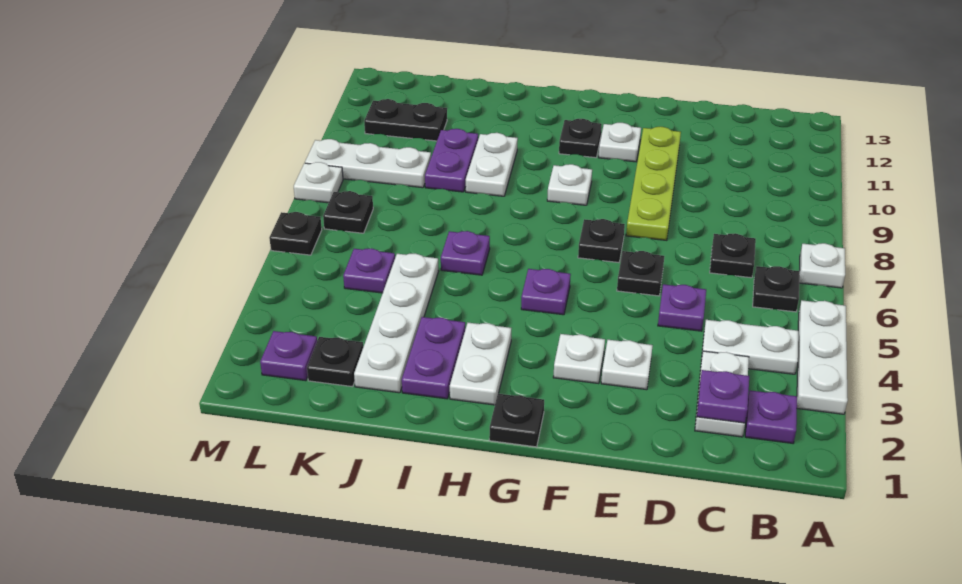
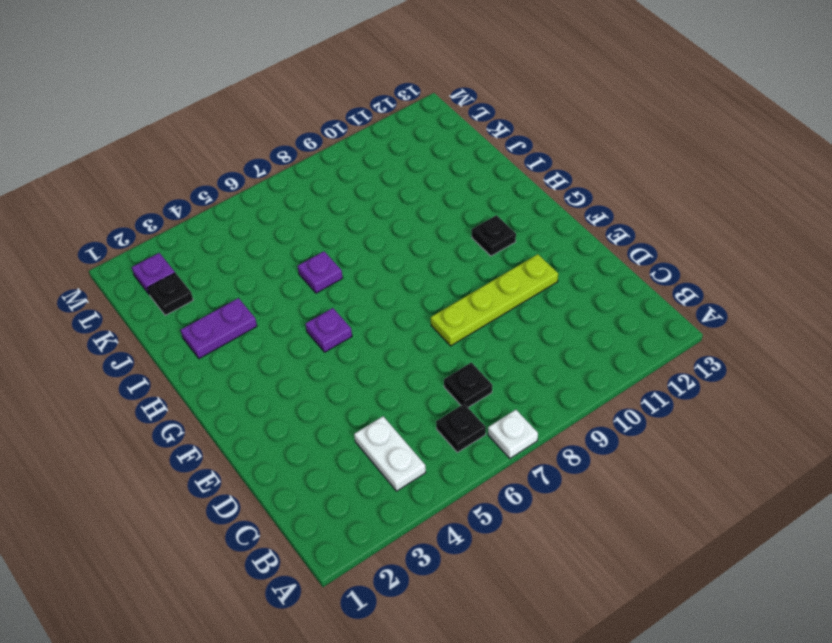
none -> white 1x3 plate [797,300,848,414]
none -> purple 1x1 plate [745,390,797,443]
none -> white 1x2 plate [695,351,749,437]
none -> purple 1x1 plate [658,284,706,331]

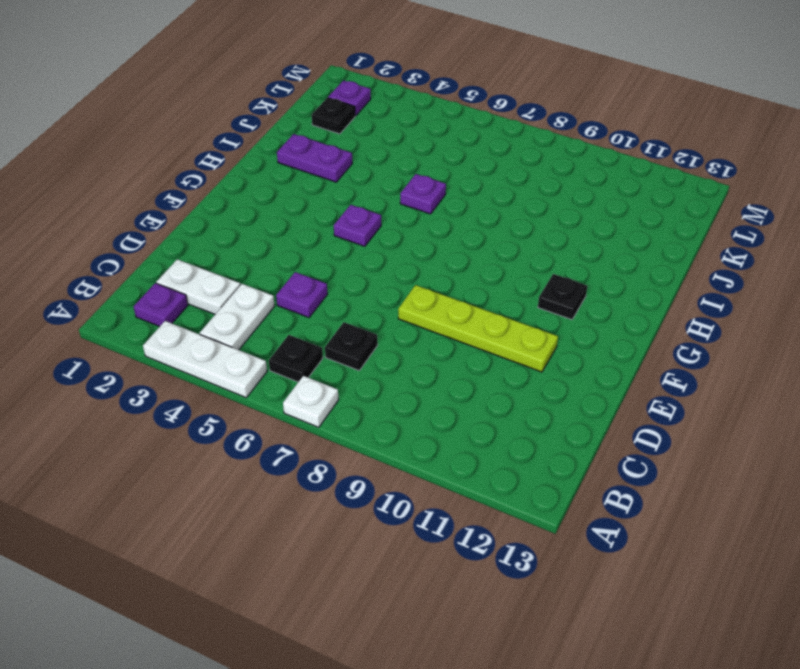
none -> white 1x1 plate [601,340,653,390]
none -> black 1x1 plate [617,251,664,296]
none -> white 1x1 plate [553,334,605,384]
none -> black 1x1 plate [578,219,625,262]

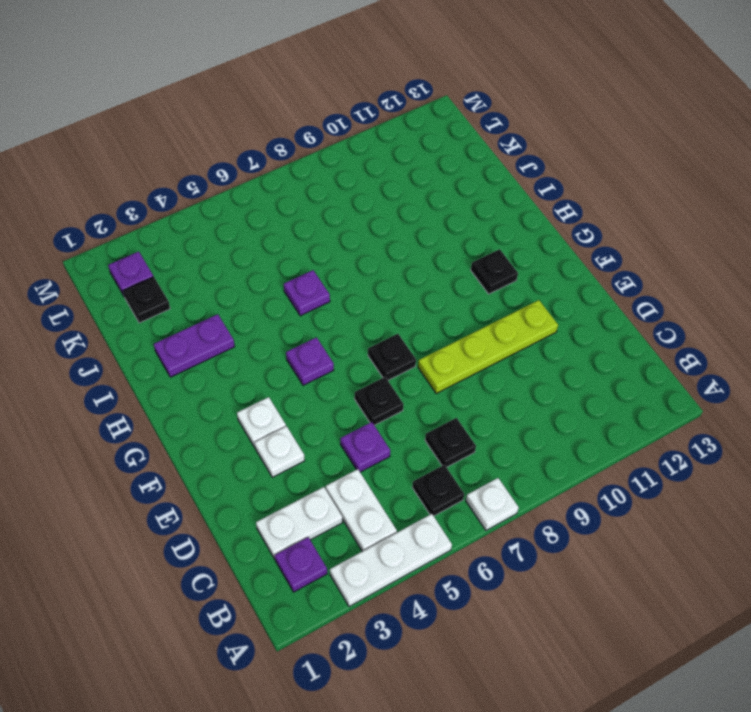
none -> white 1x1 plate [599,123,641,162]
none -> black 1x1 plate [489,394,544,447]
none -> white 1x1 plate [547,164,592,205]
none -> white 1x2 plate [450,323,511,405]

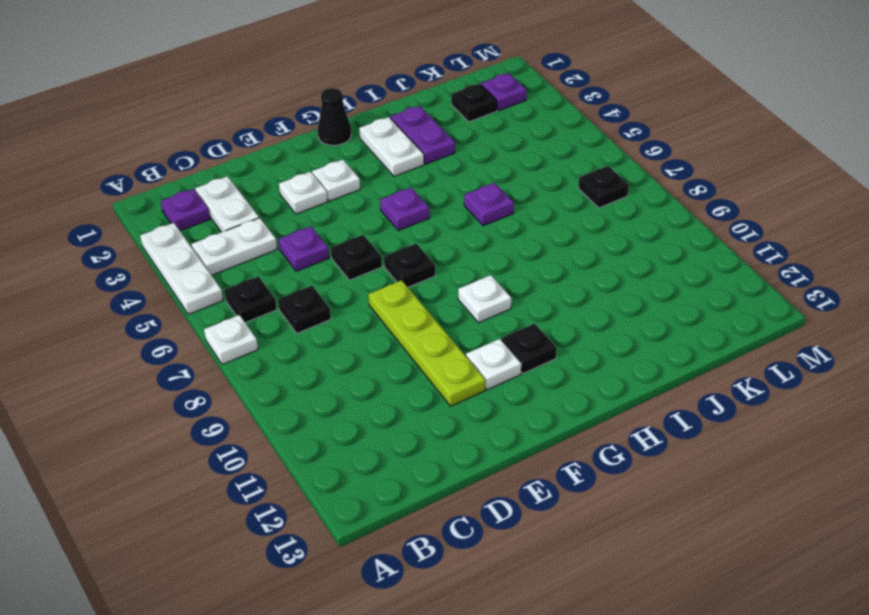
black 1x1 cone [318,88,351,145] -> black 1x1 plate [489,394,544,447]
none -> white 1x2 plate [466,133,518,196]
none -> white 1x4 plate [354,253,439,393]
none -> purple 1x2 plate [425,129,478,192]
none -> purple 1x1 plate [343,248,395,293]

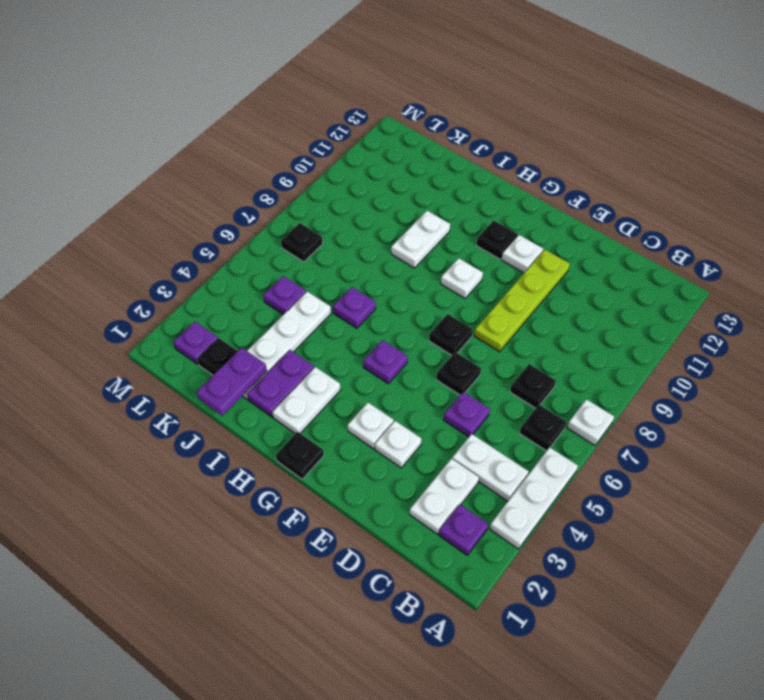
purple 1x2 plate [196,348,267,416] -> purple 1x2 plate moved to [425,129,478,192]
none -> white 1x3 plate [305,139,431,188]
none -> black 1x2 plate [364,99,447,141]
none -> black 1x1 plate [269,212,322,255]
none -> white 1x1 plate [294,162,343,203]

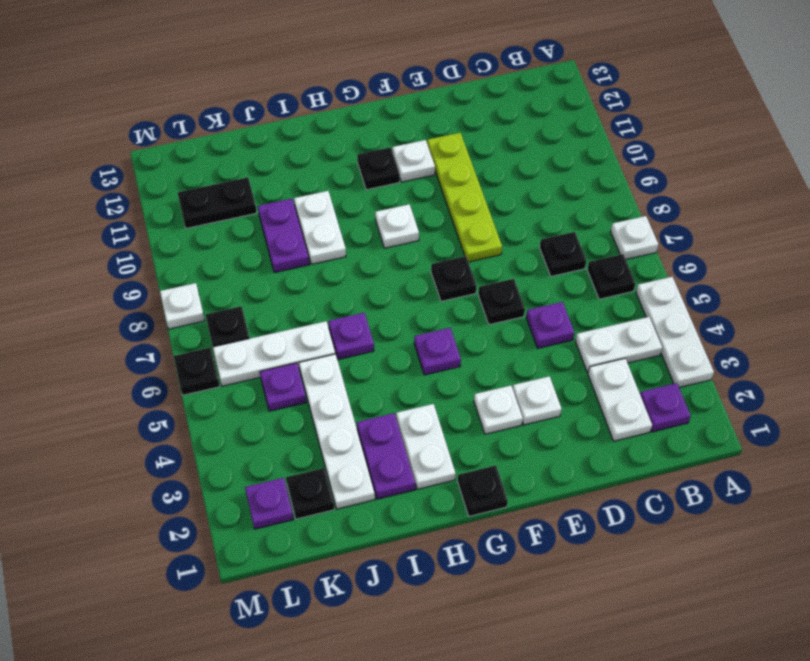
white 1x3 plate [213,321,335,386] -> white 1x3 plate moved to [305,139,431,188]
none -> purple 1x1 plate [697,370,749,423]

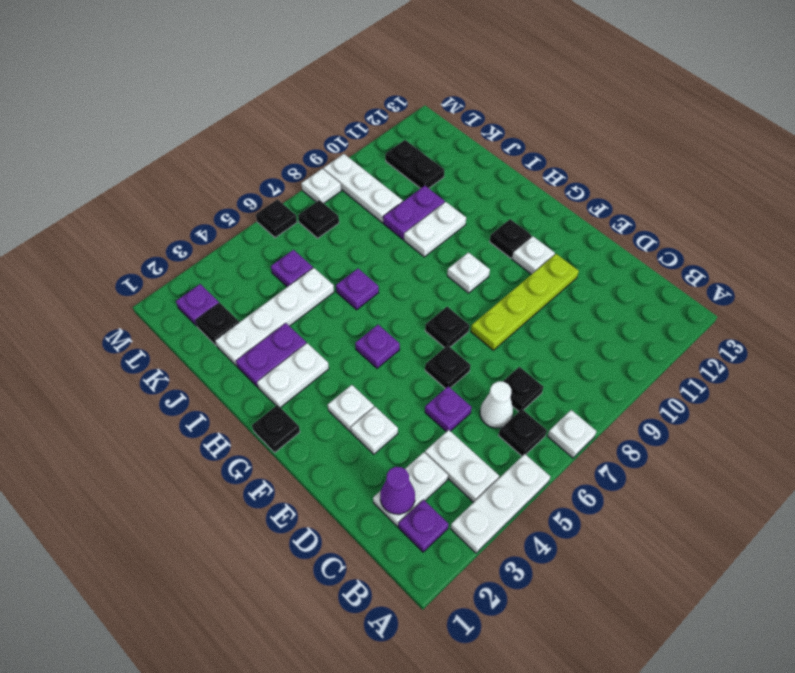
purple 1x1 cone [380,467,415,514] -> purple 1x1 plate [697,370,749,423]
white 1x1 cone [480,381,513,428] -> none

